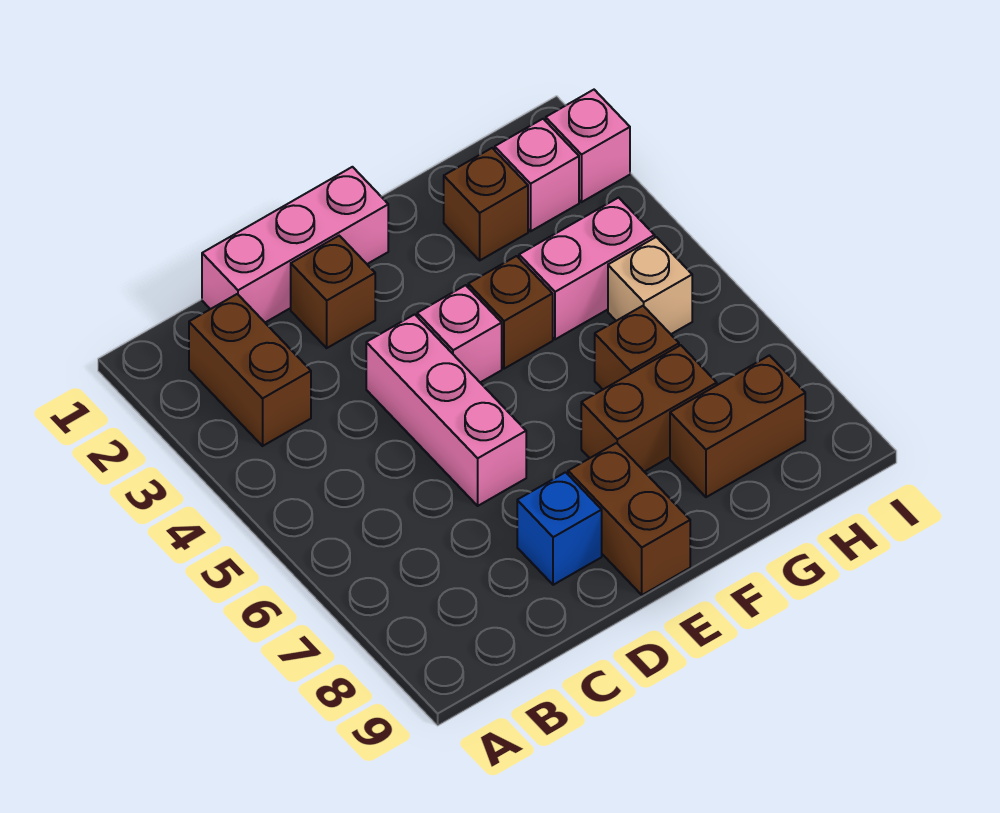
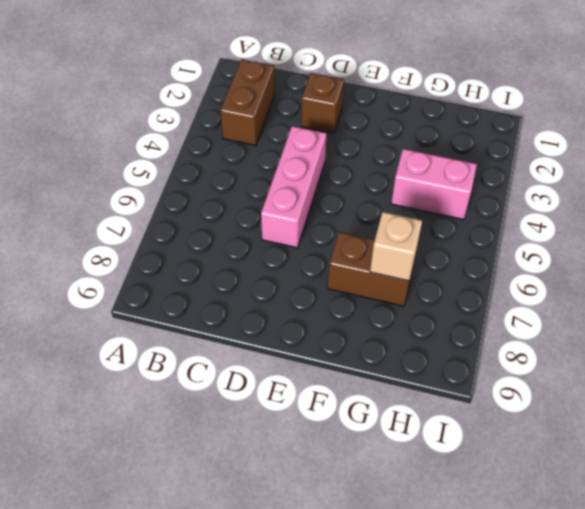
tan 1x1 brick [370,212,422,281] -> tan 1x1 brick moved to [608,237,692,334]
none -> pink 1x3 brick [202,167,388,322]
none -> blue 1x1 brick [517,472,602,585]
none -> pink 1x1 brick [417,285,502,382]

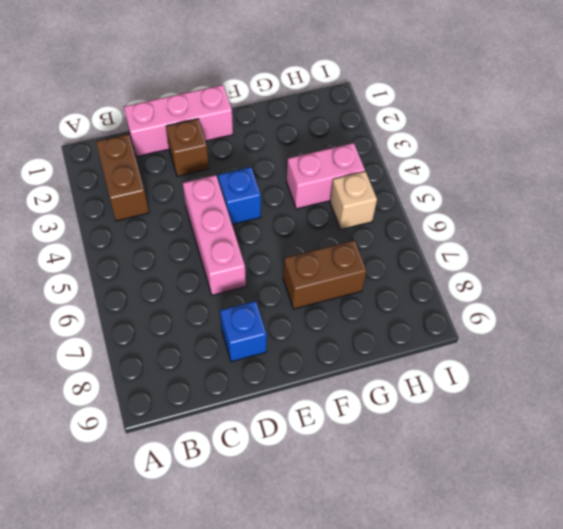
blue 1x1 brick [218,167,261,224] -> pink 1x1 brick [417,285,502,382]
none -> brown 1x2 brick [568,443,690,595]
none -> brown 1x1 brick [468,256,553,369]
none -> brown 1x1 brick [444,148,528,260]

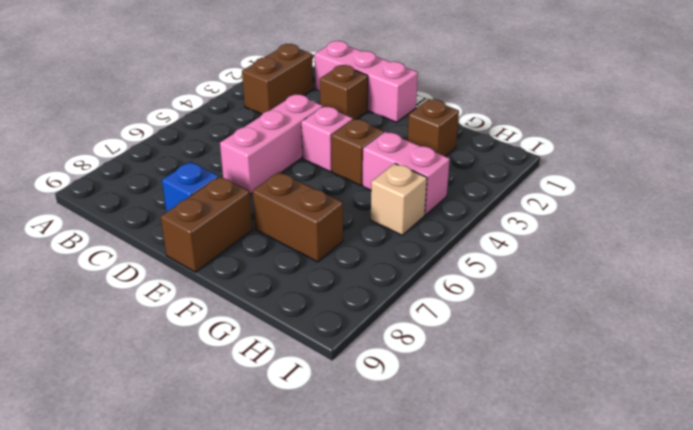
none -> brown 1x1 brick [595,306,679,389]
none -> brown 1x2 brick [670,355,805,497]
none -> pink 1x1 brick [495,119,579,231]

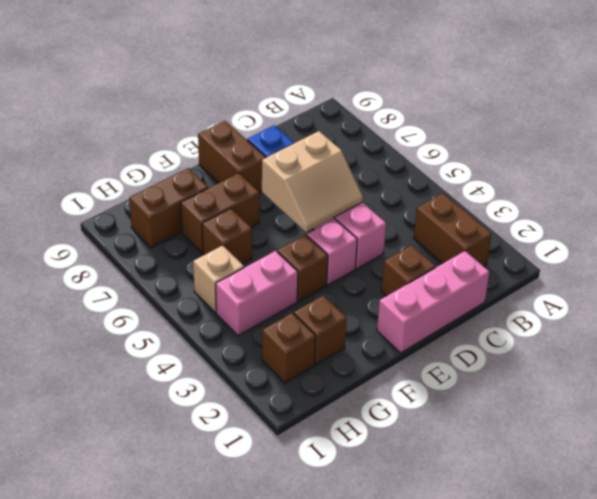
tan 2x2 slope [262,131,363,232] -> none
brown 1x1 brick [262,313,316,383] -> pink 1x1 brick [495,119,579,231]
none -> pink 1x1 brick [546,90,630,202]

